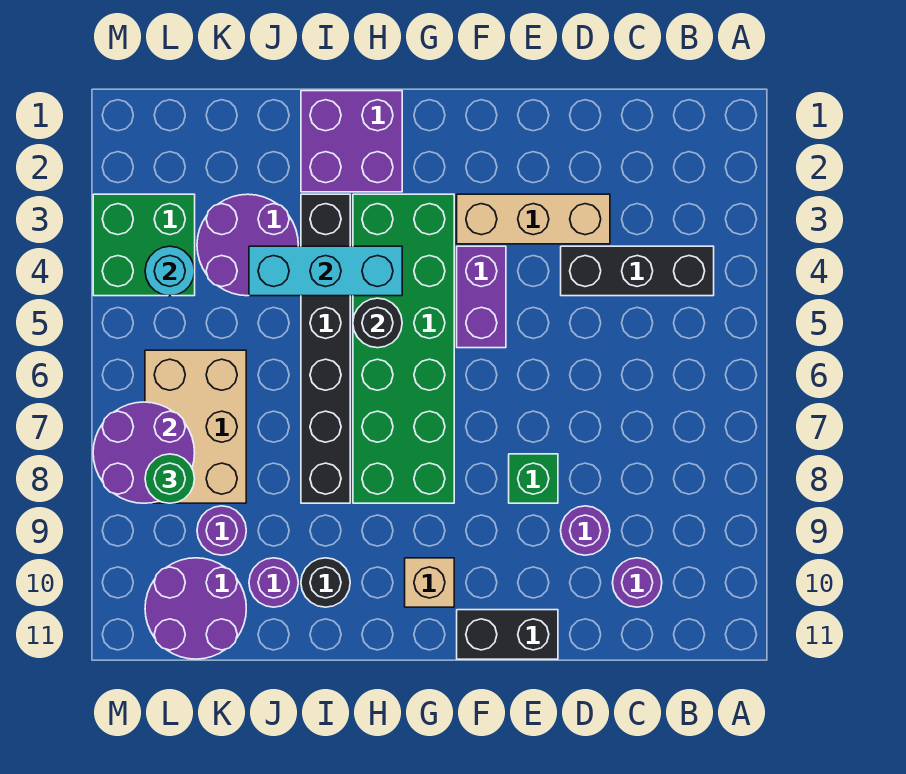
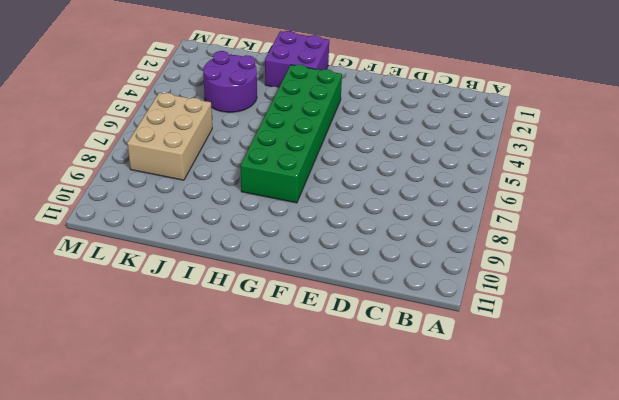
none -> black 1x3 brick [561,246,714,296]
none -> purple 1x1 round brick [612,558,662,607]
none -> tan 1x3 brick [457,194,610,244]

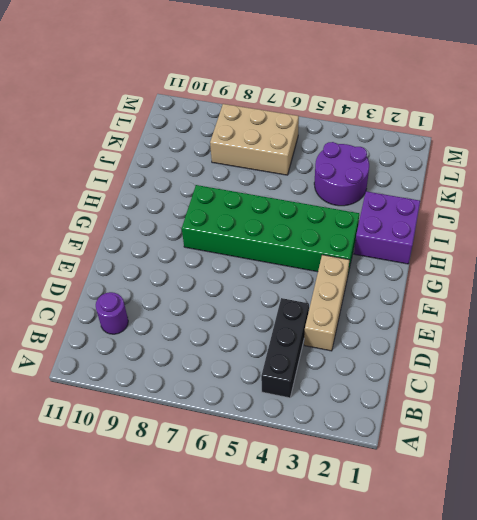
none -> purple 1x1 round brick [561,506,610,555]
none -> green 1x1 brick [509,454,558,503]
none -> black 1x2 brick [457,610,558,659]

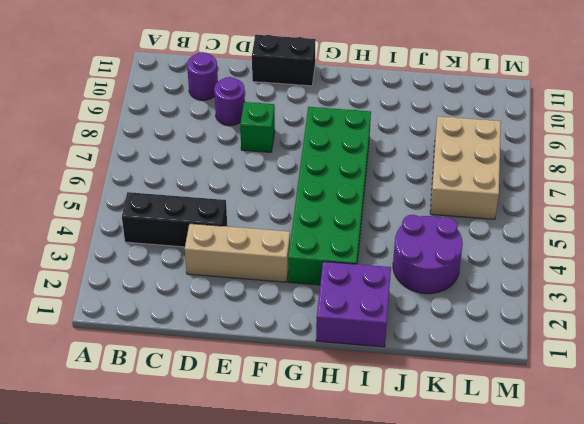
none -> purple 1x2 brick [457,246,506,348]
none -> tan 1x1 brick [405,558,454,607]
none -> black 1x6 brick [301,194,350,503]

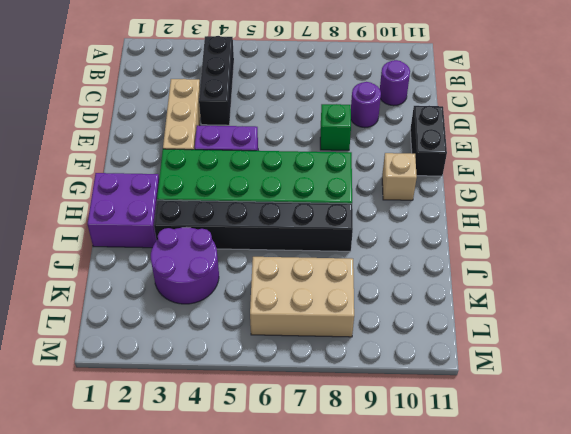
none -> black 1x1 round brick [301,558,350,607]
none -> purple 1x1 round brick [249,558,298,607]
none -> purple 1x1 round brick [197,506,246,555]

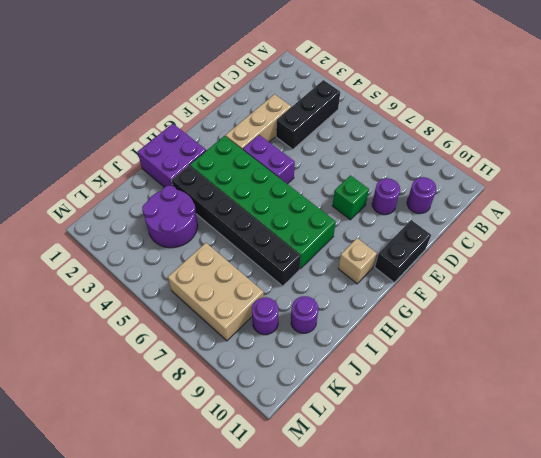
none -> black 1x1 round brick [301,558,350,607]
none -> purple 2x2 round brick [145,558,246,659]
none -> green 2x2 brick [93,194,195,296]

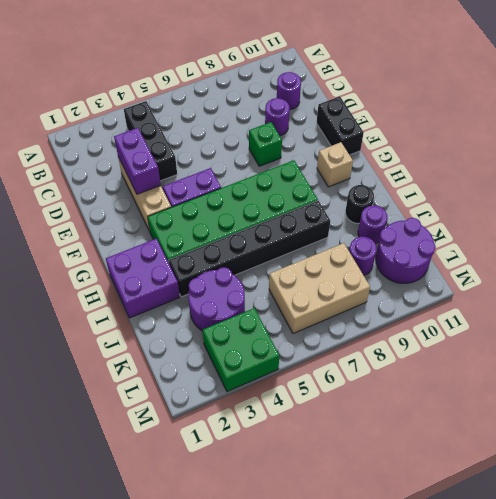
purple 1x2 brick [114,128,161,194] -> none
none -> cyan 1x3 brick [249,246,402,296]
none -> black 1x1 round brick [353,298,402,348]
none -> cyan 1x1 round brick [145,246,195,296]

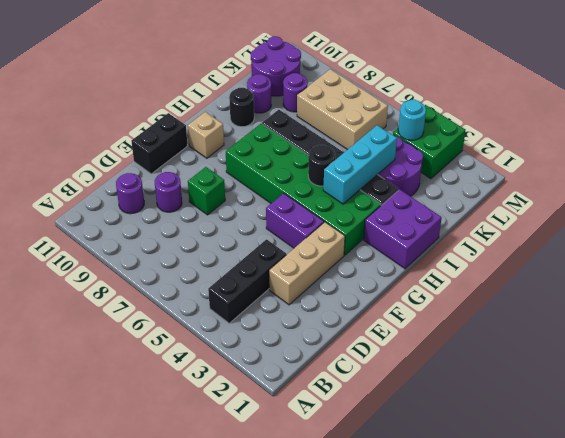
none -> purple 2x2 round brick [93,402,195,503]
none -> green 1x1 round brick [145,454,195,503]

